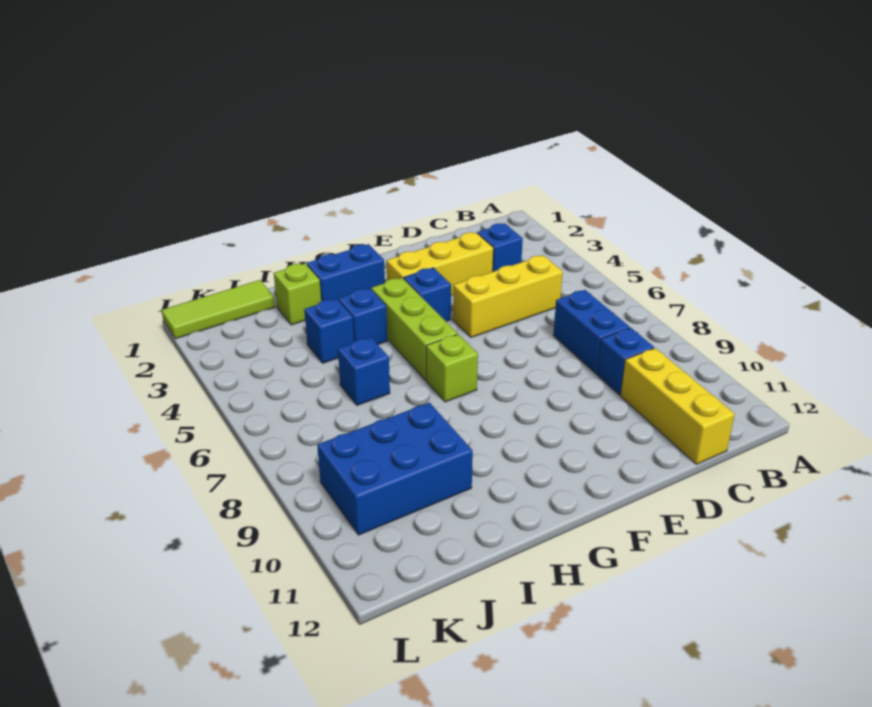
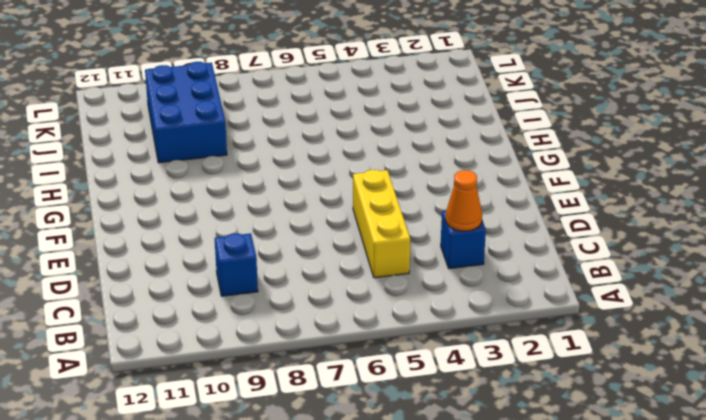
orange 1x1 cone [446,170,482,231] -> none
none -> blue 1x2 brick [553,290,630,374]
none -> yellow 1x3 brick [621,348,735,464]
none -> yellow 1x3 brick [386,232,493,295]

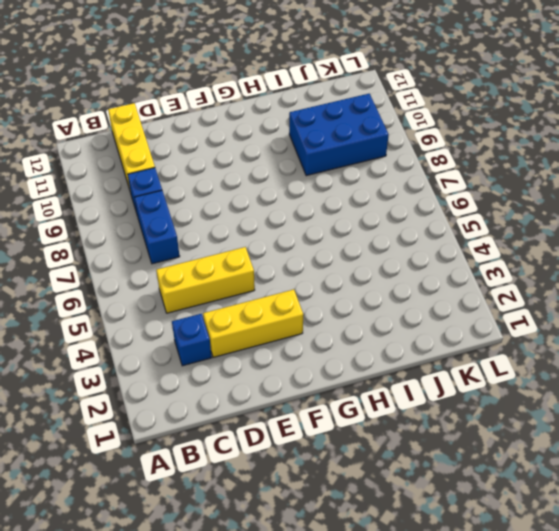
none -> blue 1x1 brick [404,268,451,321]
none -> blue 1x2 brick [307,244,385,301]
none -> lime 1x3 brick [371,278,457,380]

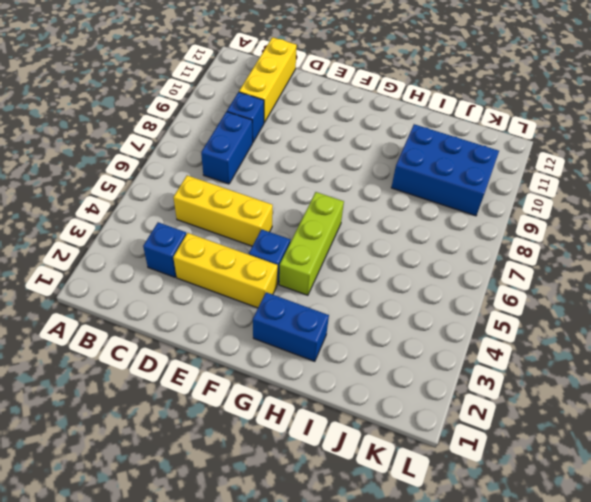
none -> lime 1x1 brick [426,334,478,402]
none -> blue 1x1 brick [338,288,387,344]
none -> lime 1x1 brick [274,263,321,325]

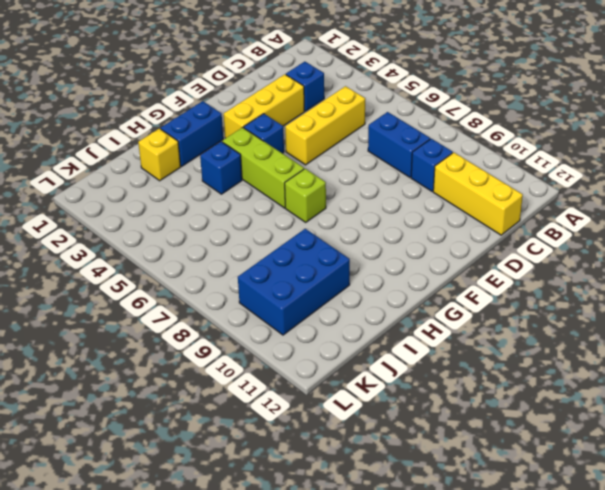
yellow 1x1 brick [138,129,181,181] -> lime 1x1 brick [274,263,321,325]
none -> blue 1x1 brick [304,299,354,363]
none -> blue 1x1 brick [338,338,390,405]
none -> lime 1x3 tile [161,280,275,339]

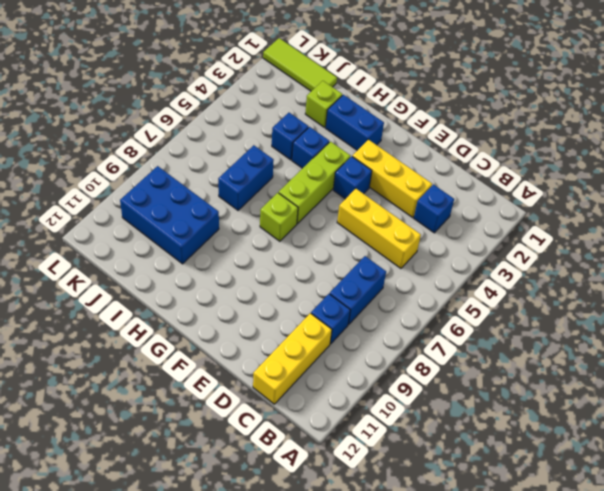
blue 1x2 brick [218,145,274,210] -> blue 1x1 brick [338,338,390,405]

